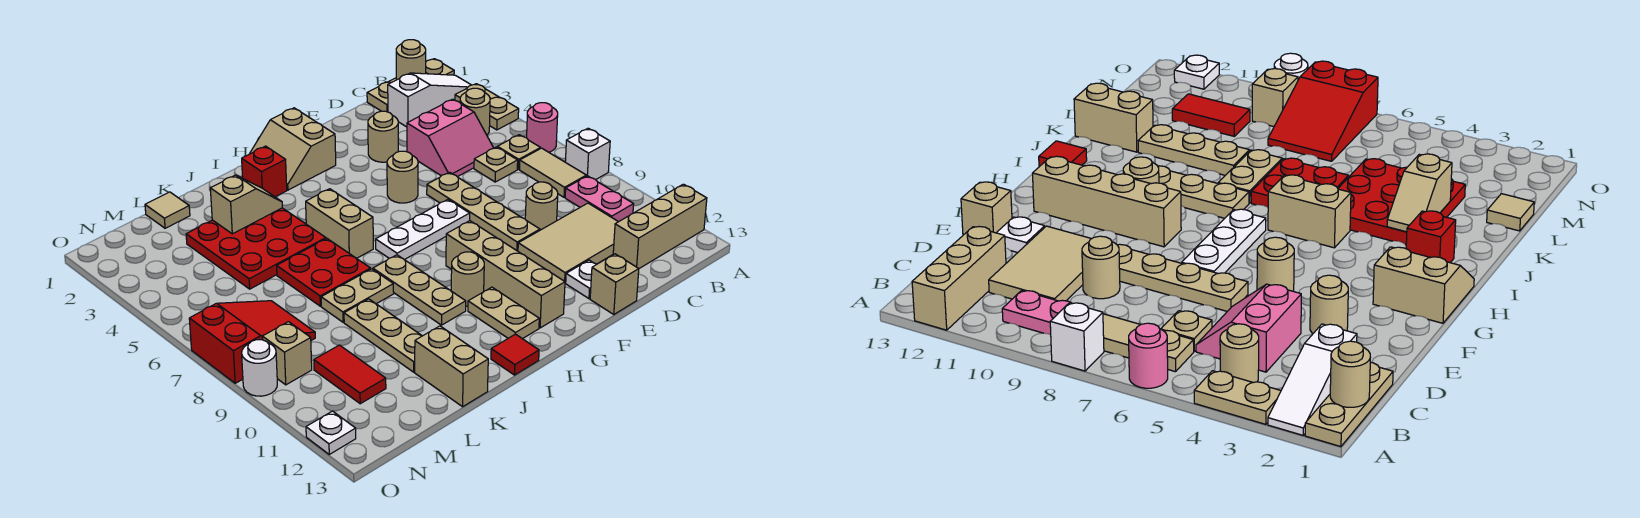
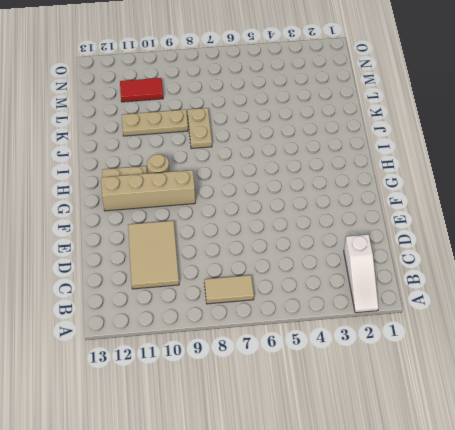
none -> tan 1x3 plate [367,59,454,112]
none -> tan 1x2 plate [455,84,519,130]
none -> pink 1x1 round brick [527,103,558,152]
none -> white 1x1 brick [565,128,610,180]

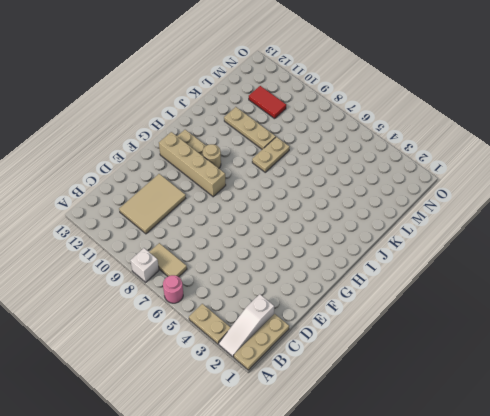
none -> tan 1x3 brick [613,184,707,269]
none -> tan 1x1 round brick [460,88,490,135]
none -> tan 1x1 plate [497,135,541,169]
none -> pink 1x2 plate [565,176,634,222]

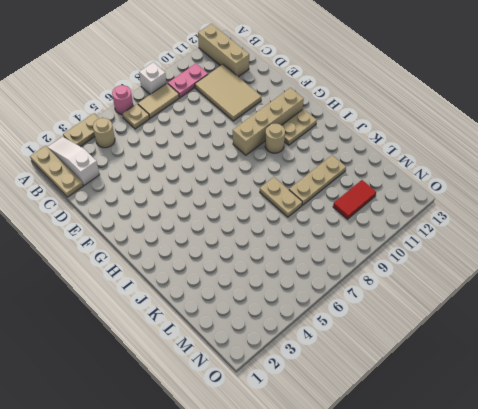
none -> pink 2x2 slope [407,99,493,177]
none -> tan 1x1 plate [474,147,518,182]
none -> tan 1x1 round brick [525,182,558,230]
none -> tan 1x1 round brick [368,111,398,162]

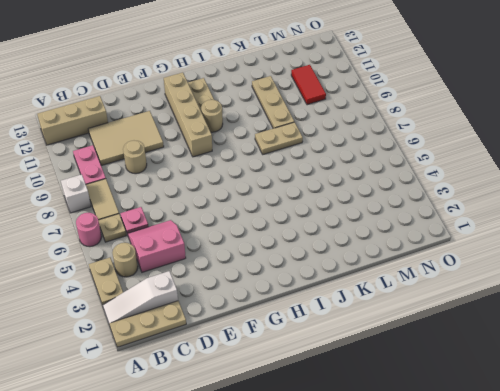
pink 1x1 plate [120,207,148,235] -> tan 1x1 plate [474,147,518,182]
none -> tan 1x1 round brick [368,111,398,162]
none -> tan 1x4 plate [427,172,540,251]
none -> white 1x1 plate [566,260,597,299]
none -> tan 1x1 brick [590,254,639,314]

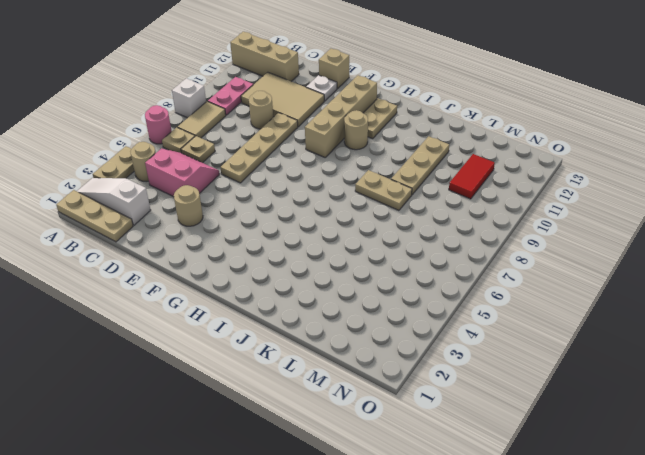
none -> tan 1x1 round brick [387,151,418,203]
none -> white 1x3 plate [376,200,470,260]
none -> tan 2x2 slope [250,108,336,190]
none -> red 1x1 brick [242,146,287,197]

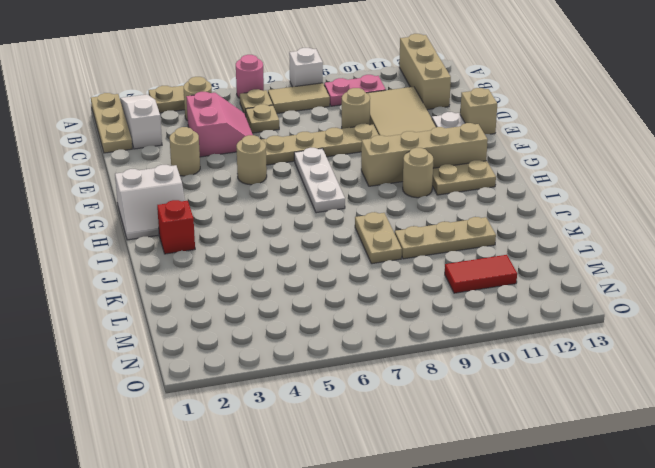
white 2x2 slope [115,165,185,240] -> tan 2x2 slope [250,108,336,190]
none -> tan 1x2 brick [306,189,373,258]
none -> tan 1x3 plate [373,255,466,325]
none -> red 1x1 tile [491,334,539,375]
none -> red 3x3 plate [186,208,326,289]

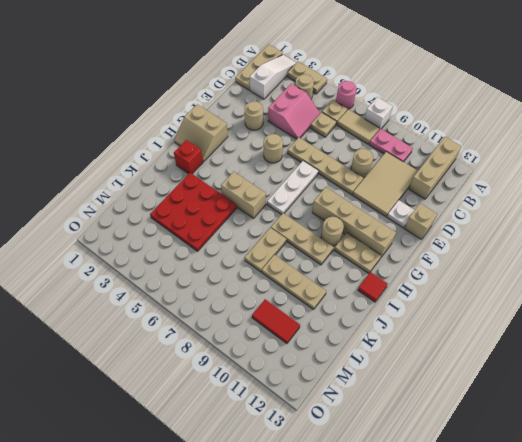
none -> red 2x2 plate [277,239,371,306]
none -> tan 1x2 brick [415,326,488,407]
none -> tan 1x1 tile [145,192,190,228]
none -> red 2x3 slope [189,301,315,383]

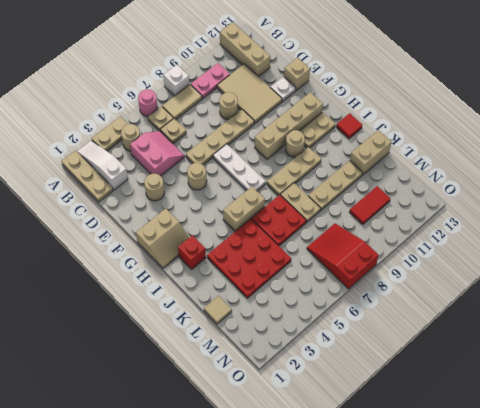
none -> tan 1x1 brick [262,322,312,385]
none -> white 1x1 round brick [242,340,277,396]
none -> white 1x1 plate [306,411,356,454]
none -> tan 1x1 round brick [396,40,426,80]

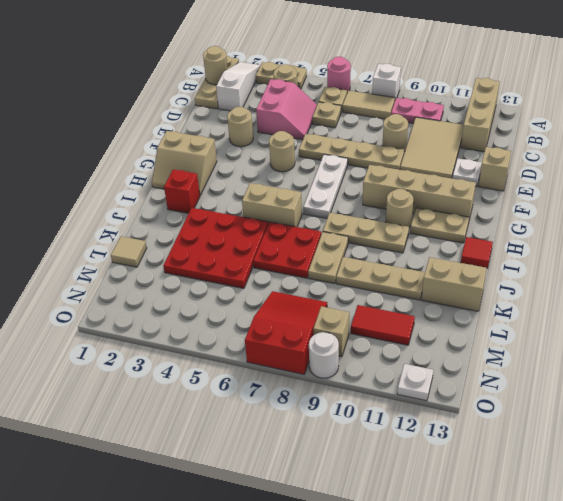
none -> tan 1x2 slope [210,175,282,234]

